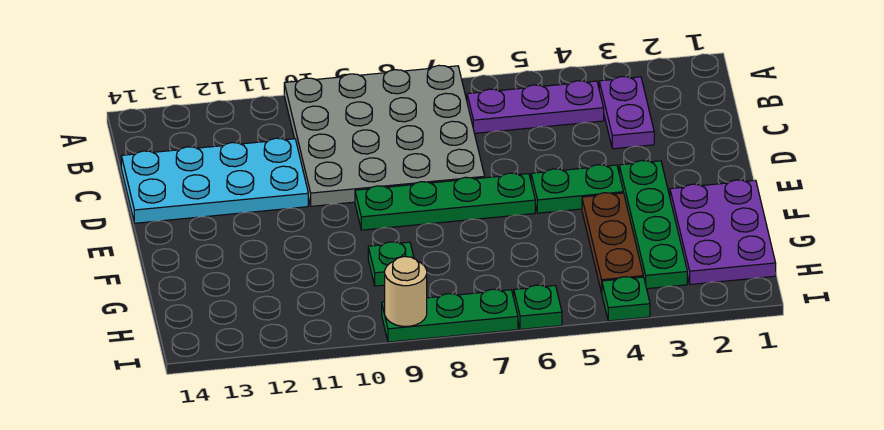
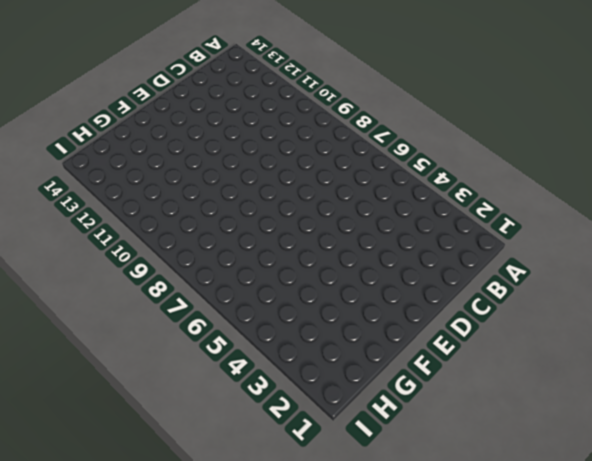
none -> grey 4x4 plate [284,65,485,206]
none -> purple 1x2 plate [599,77,654,149]
none -> purple 1x3 plate [467,81,604,133]

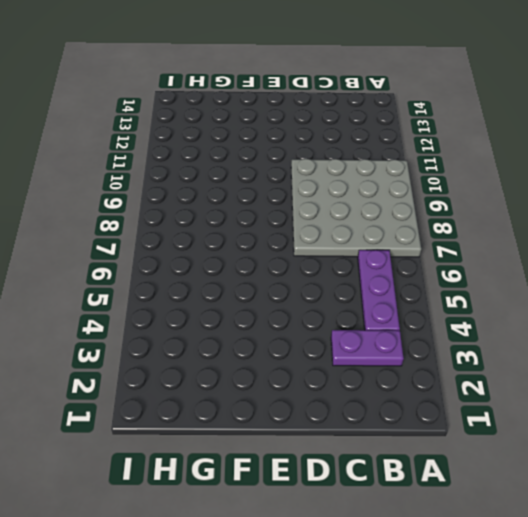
none -> cyan 2x4 plate [121,138,308,223]
none -> green 1x4 plate [619,160,687,289]
none -> green 1x2 plate [531,165,623,213]

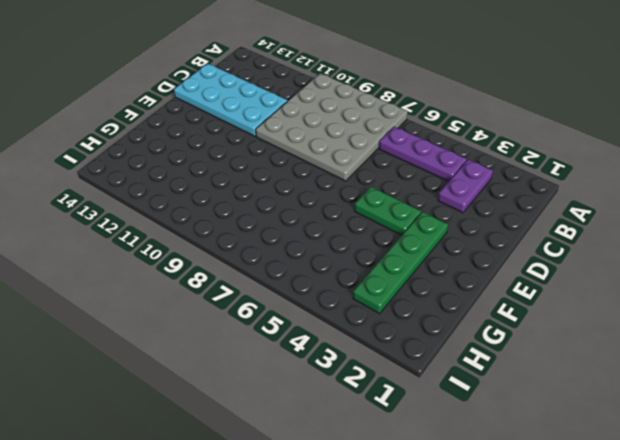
none -> green 1x4 plate [355,173,535,230]
none -> purple 2x3 plate [670,180,776,284]
none -> brown 1x3 plate [582,193,643,293]

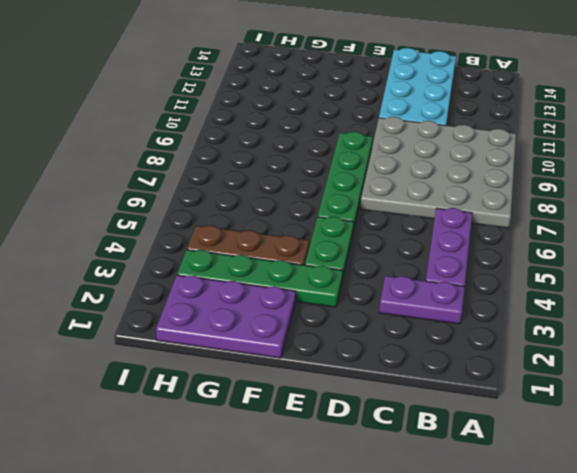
none -> green 1x1 plate [368,242,414,286]
none -> green 1x1 plate [602,277,650,321]
none -> green 1x1 plate [514,285,562,329]

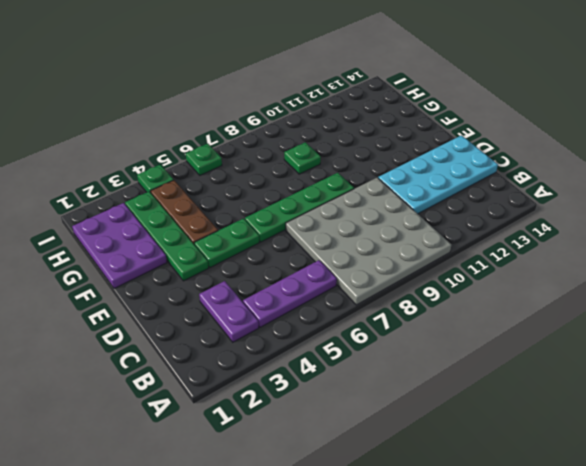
none -> green 1x3 plate [382,289,518,342]
none -> tan 1x1 round brick [385,257,427,326]

